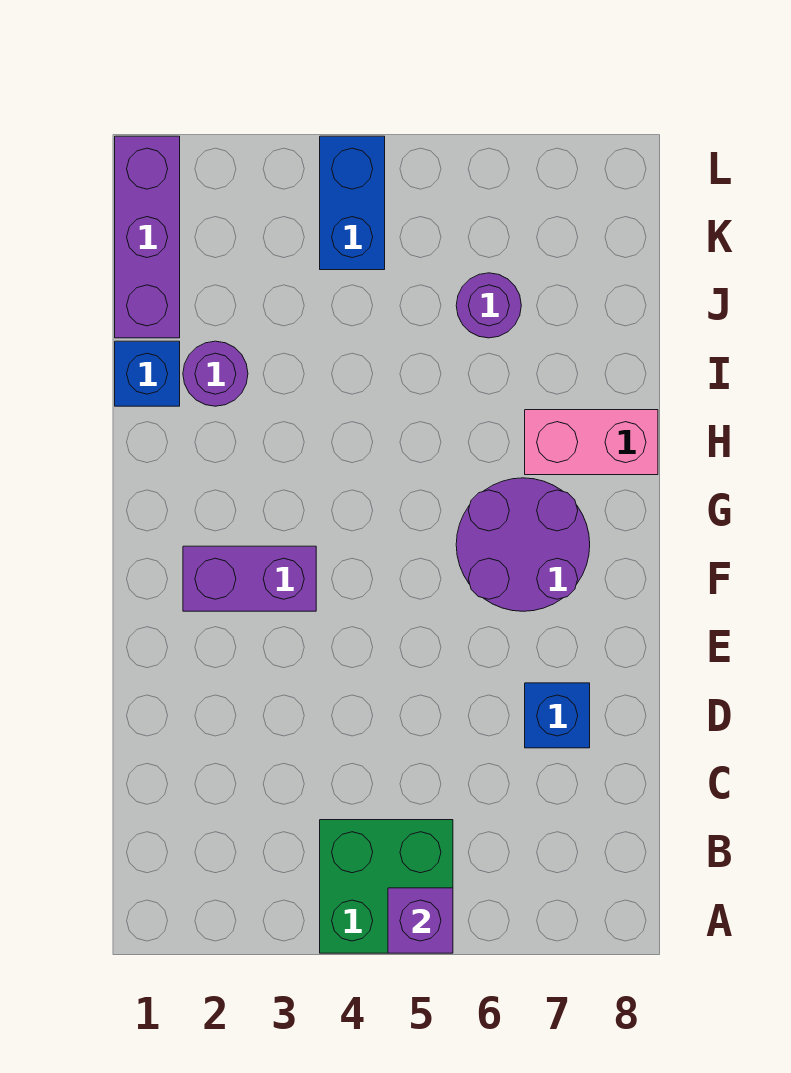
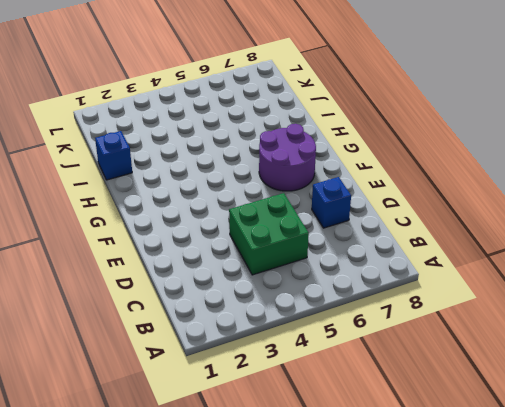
green 2x2 brick [229,193,309,275] -> green 2x2 brick moved to [320,820,453,953]
none -> purple 1x2 brick [183,546,316,611]
none -> pink 1x2 brick [525,410,658,475]

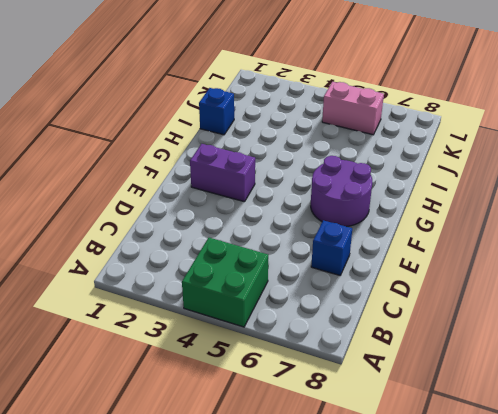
pink 1x2 brick [322,82,384,135] -> pink 1x2 brick moved to [525,410,658,475]
none -> purple 1x1 round brick [183,341,248,406]
none -> purple 1x3 brick [115,136,180,338]

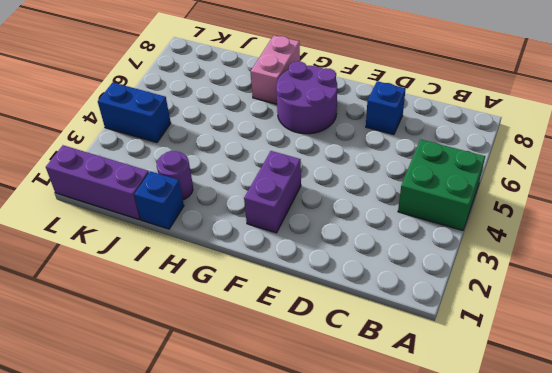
none -> purple 1x1 round brick [456,273,521,338]
none -> purple 1x1 brick [388,888,453,953]

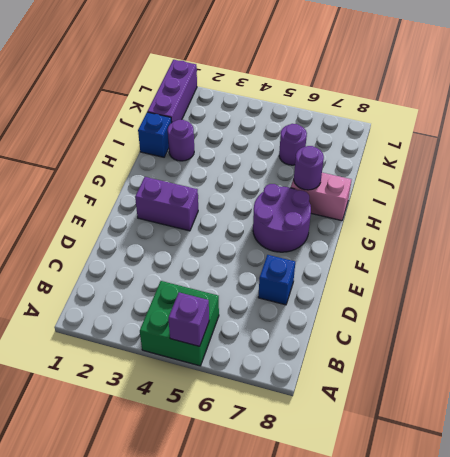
purple 1x1 round brick [294,146,324,190] -> none
none -> blue 1x2 brick [320,136,385,270]

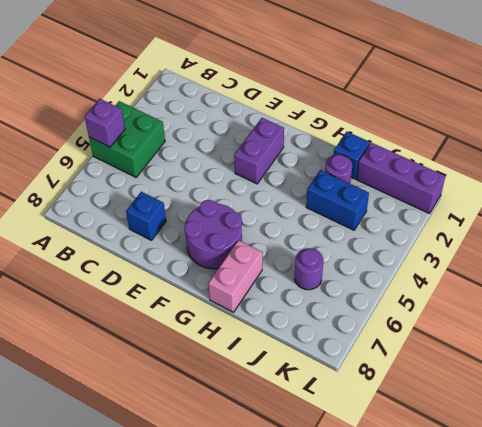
blue 1x2 brick [306,170,369,230] -> blue 1x2 brick moved to [320,136,385,270]

